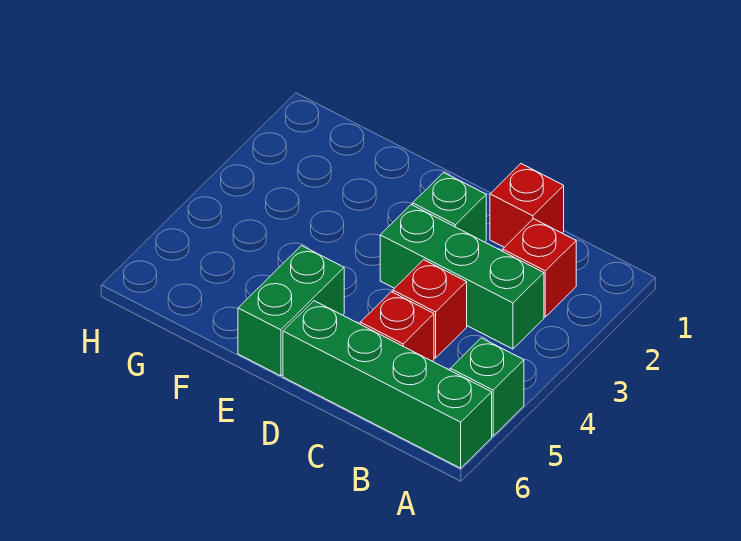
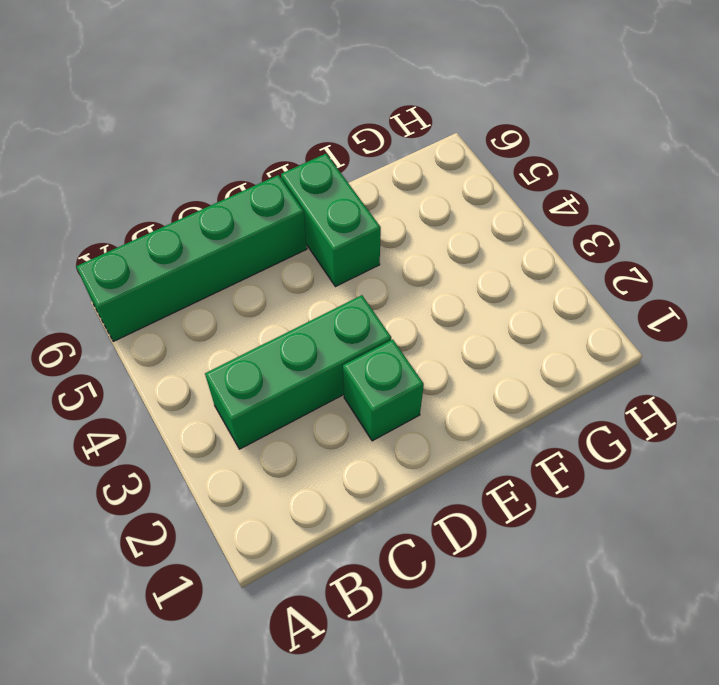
none -> green 1x1 brick [450,338,524,436]
none -> red 1x1 brick [503,219,576,317]

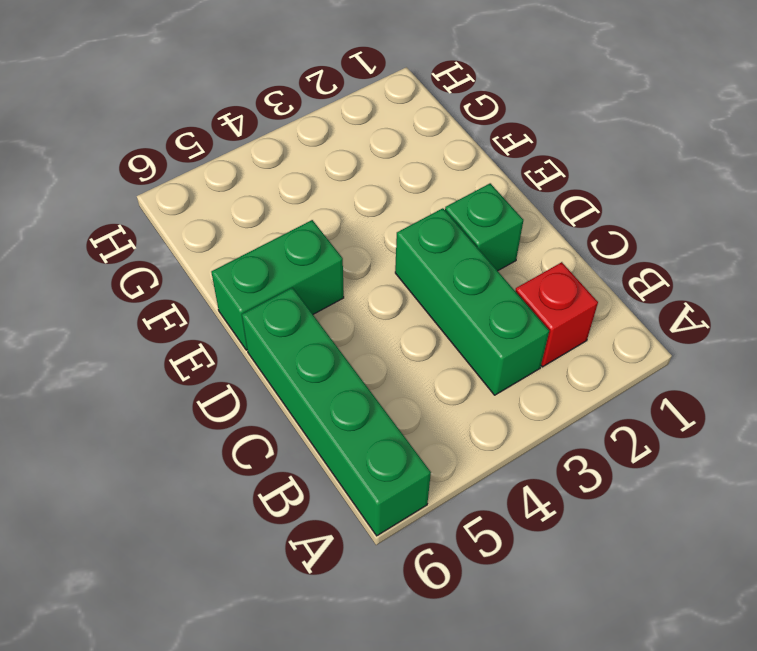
none -> green 1x1 brick [450,338,524,436]
none -> red 1x1 brick [490,164,564,247]

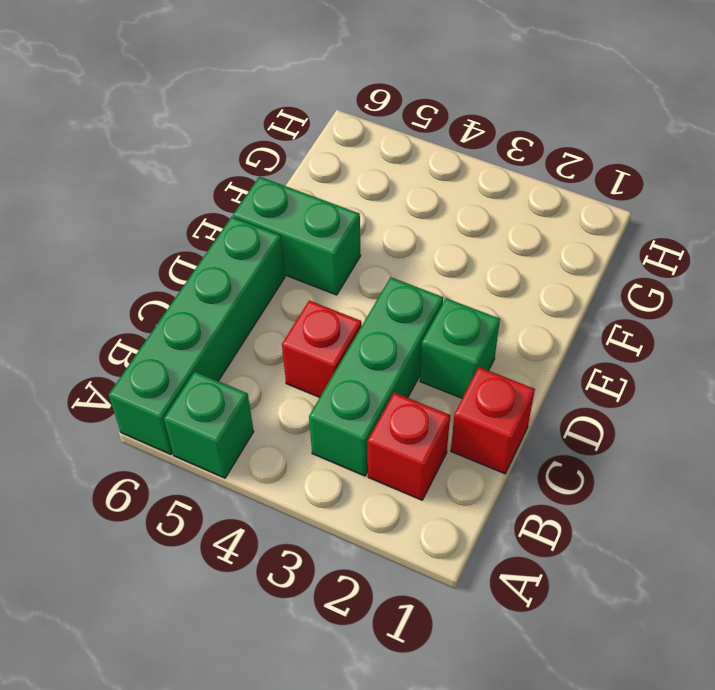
none -> red 1x1 brick [360,292,434,361]

